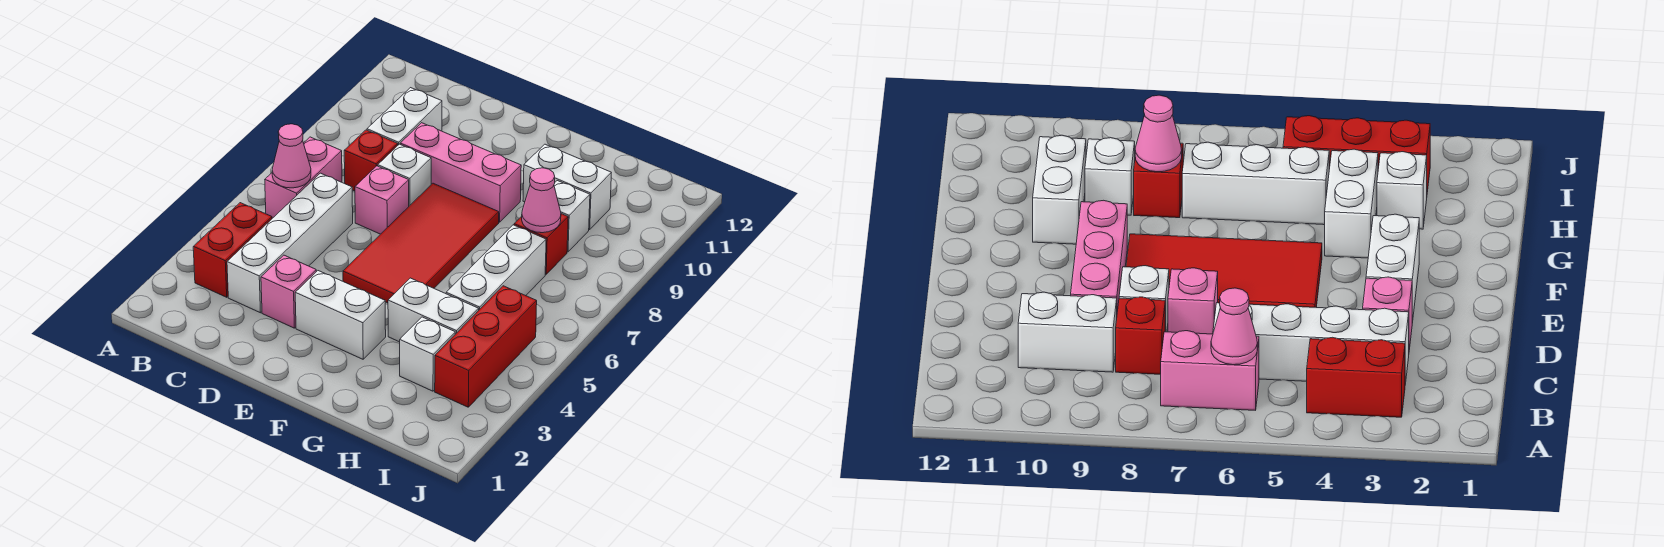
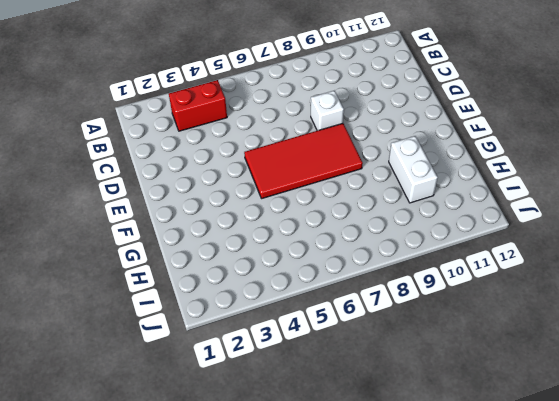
none -> pink 1x2 brick [265,137,342,218]
none -> white 1x4 brick [227,173,353,313]
none -> red 1x1 brick [344,130,398,191]

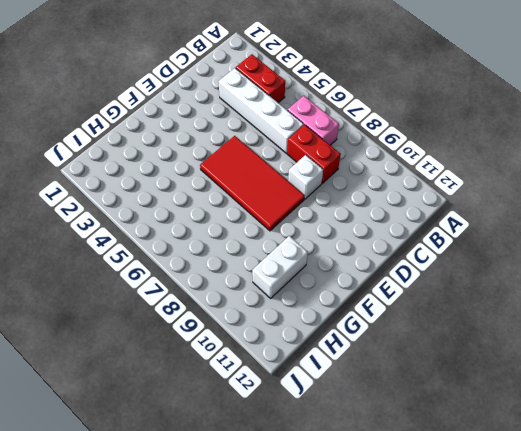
red 1x2 brick [287,125,341,183] -> red 1x1 brick [344,130,398,191]
none -> white 1x2 brick [367,88,442,145]
none -> pink 1x1 brick [261,255,316,328]
none -> pink 1x1 brick [355,166,409,234]

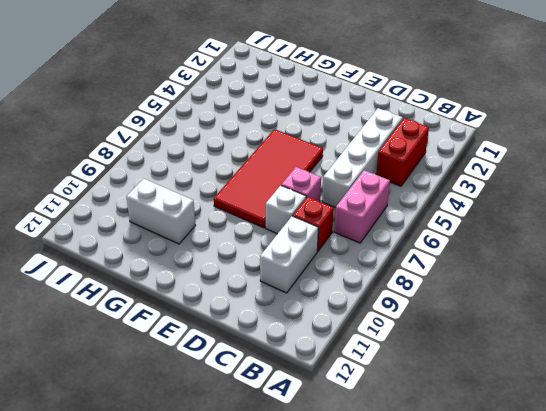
none -> pink 1x1 brick [261,255,316,328]
none -> pink 1x3 brick [400,123,521,222]
none -> white 1x2 brick [295,271,386,359]

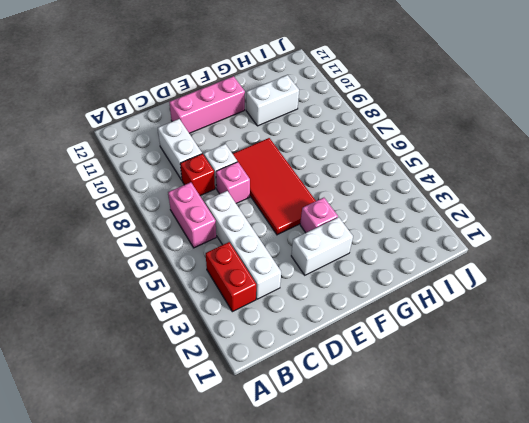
pink 1x3 brick [169,76,245,133] -> pink 1x3 brick moved to [400,123,521,222]
pink 1x1 brick [300,198,338,233] -> pink 1x1 brick moved to [261,255,316,328]
none -> white 1x2 brick [388,278,479,342]
none -> white 1x1 brick [400,317,455,391]
none -> white 1x3 brick [446,225,546,310]

